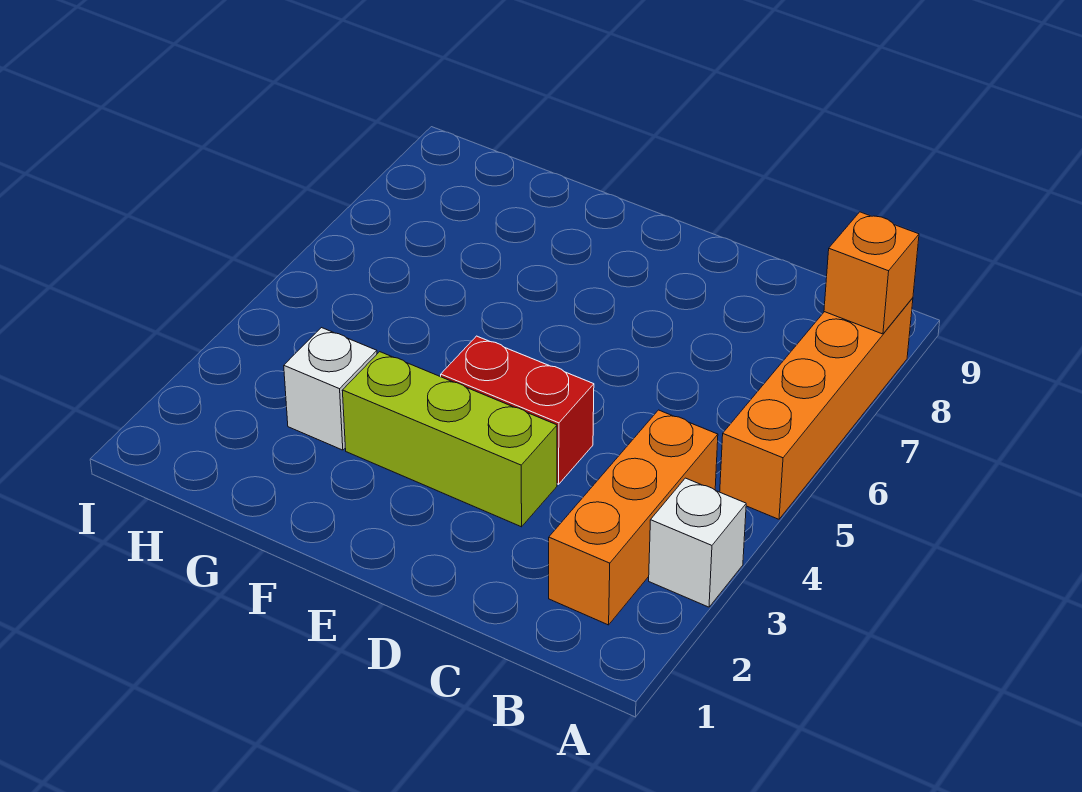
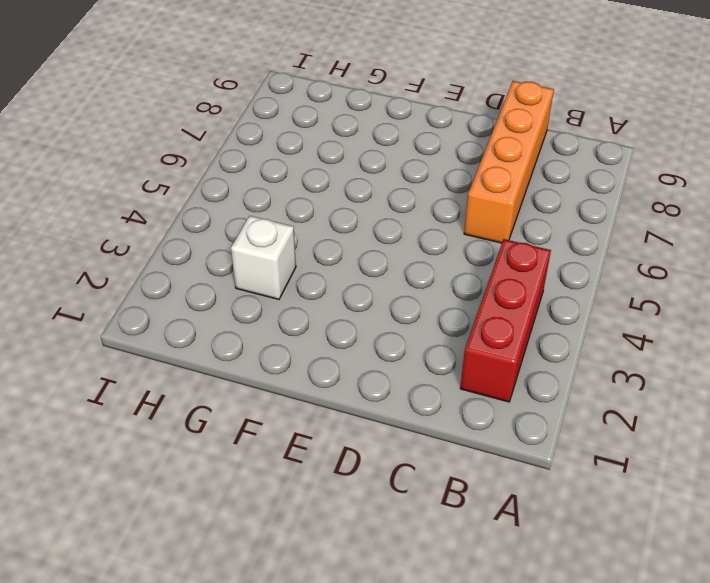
red 1x3 brick [460,239,551,402] -> orange 1x3 brick [549,410,718,625]
orange 1x4 brick [464,81,554,243] -> orange 1x4 brick moved to [720,298,913,519]
none -> white 1x1 brick [649,478,746,607]
none -> lime 1x3 brick [342,352,557,527]

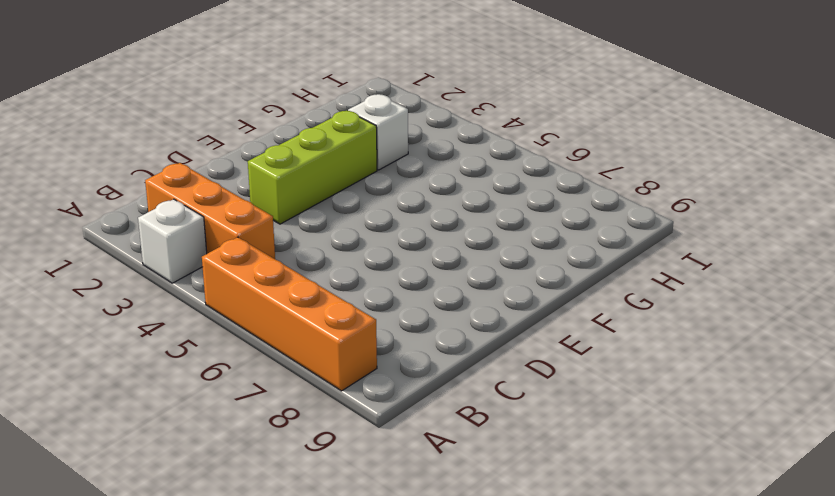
none -> red 1x2 brick [441,336,594,484]
none -> orange 1x1 brick [824,212,919,334]

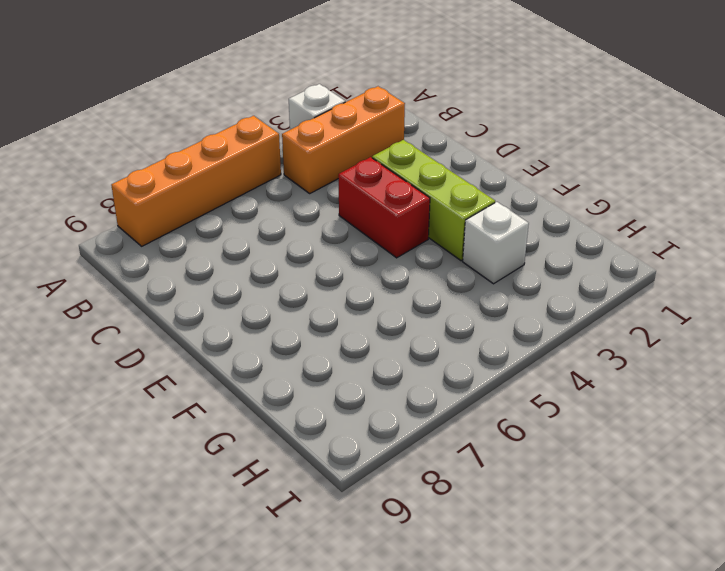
none -> orange 1x1 brick [824,212,919,334]

